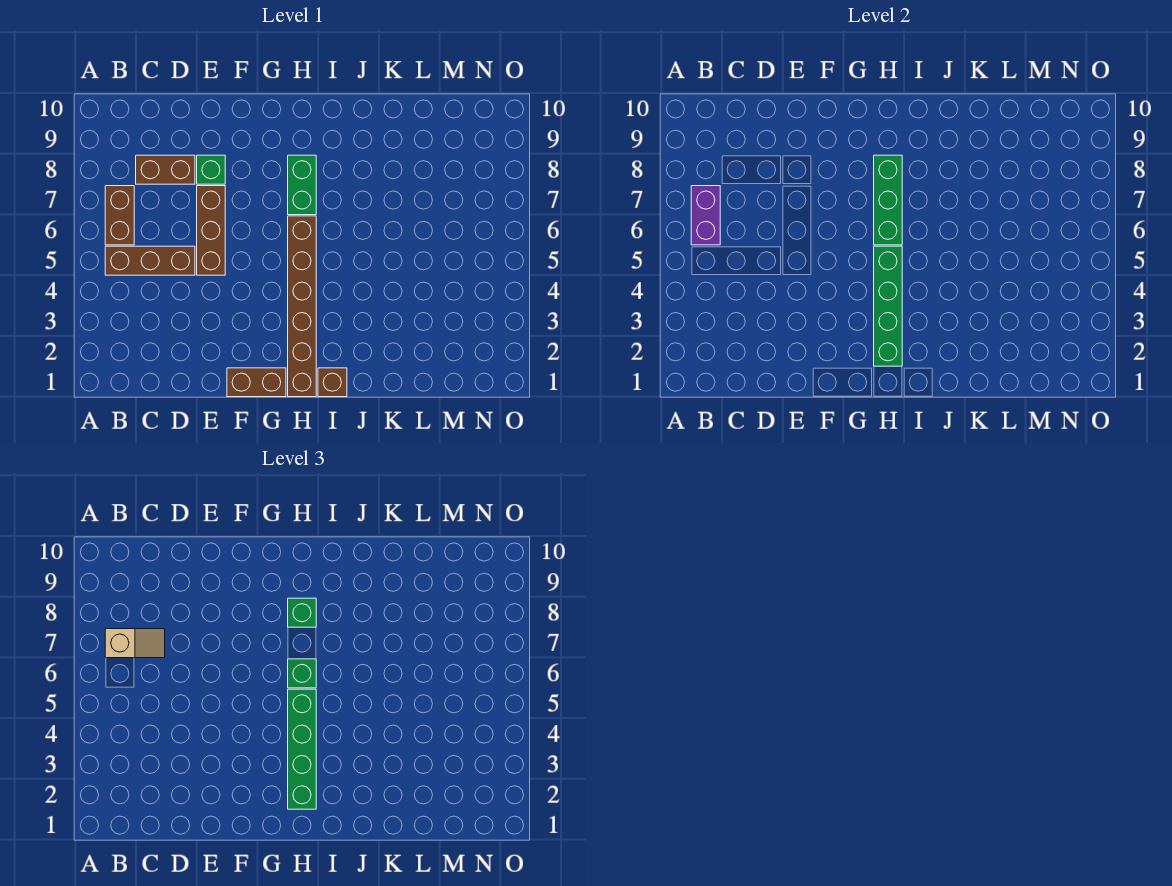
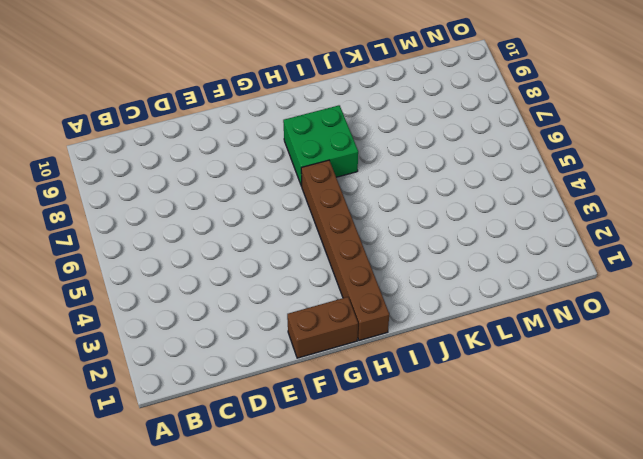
green 2x2 brick [283,105,358,186] -> green 1x2 brick [288,155,316,215]
none -> brown 1x3 brick [105,246,195,275]
none -> brown 1x2 brick [105,186,134,245]
none -> brown 1x2 brick [136,155,195,184]

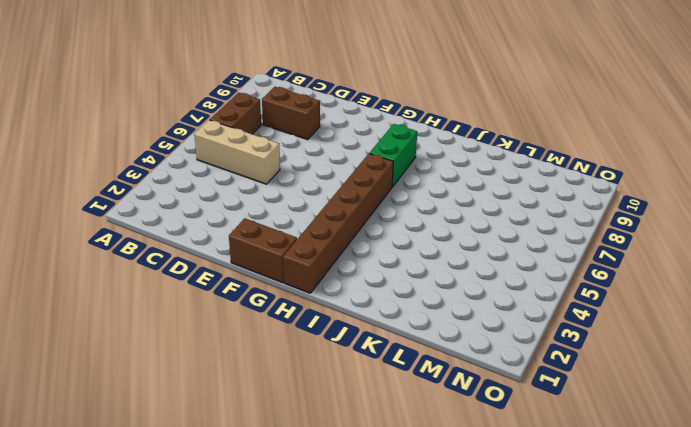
tan 1x3 brick [194,120,280,184] -> brown 1x3 brick [105,246,195,275]
none -> brown 1x3 brick [197,186,225,275]
none -> green 1x1 brick [197,155,225,184]
none -> brown 1x1 brick [318,368,347,397]

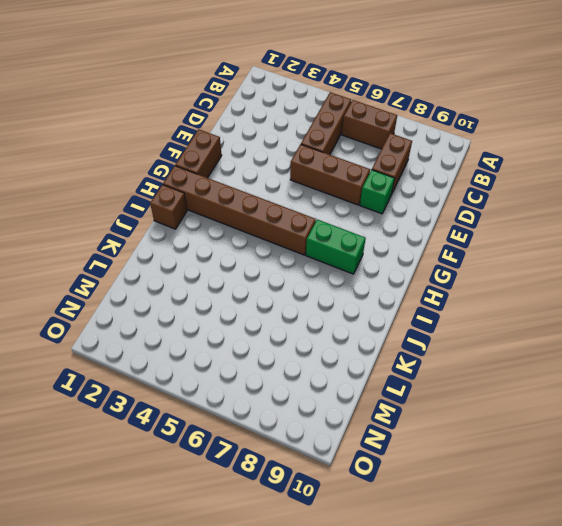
none -> purple 1x2 brick [691,186,720,245]
none -> green 1x4 brick [874,246,902,366]
none -> green 1x3 brick [874,155,902,245]

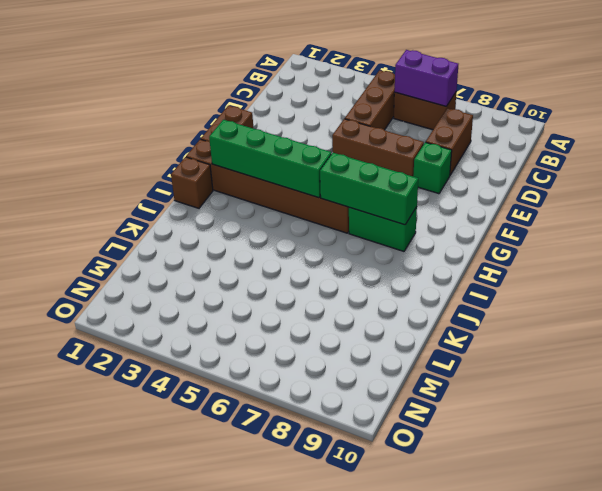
none -> tan 1x2 slope [105,629,165,658]
none -> green 1x4 brick [288,689,316,809]
none -> green 1x1 brick [288,659,316,688]

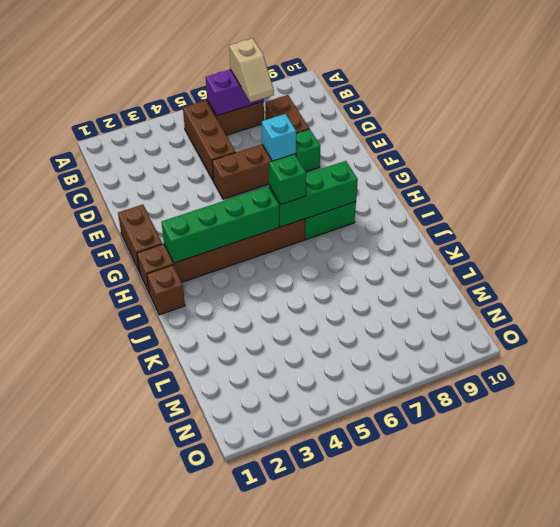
cyan 1x1 brick [262,114,296,161] -> none
none -> green 1x4 brick [288,689,316,809]
none -> green 1x1 brick [288,598,316,627]

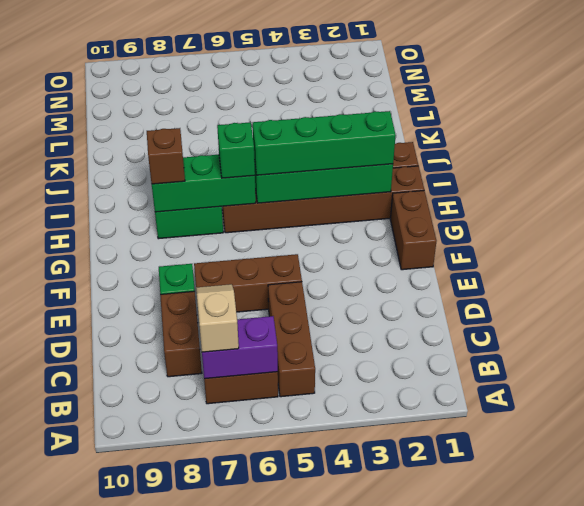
brown 1x1 brick [147,128,185,184] -> green 1x1 brick [288,598,316,627]

